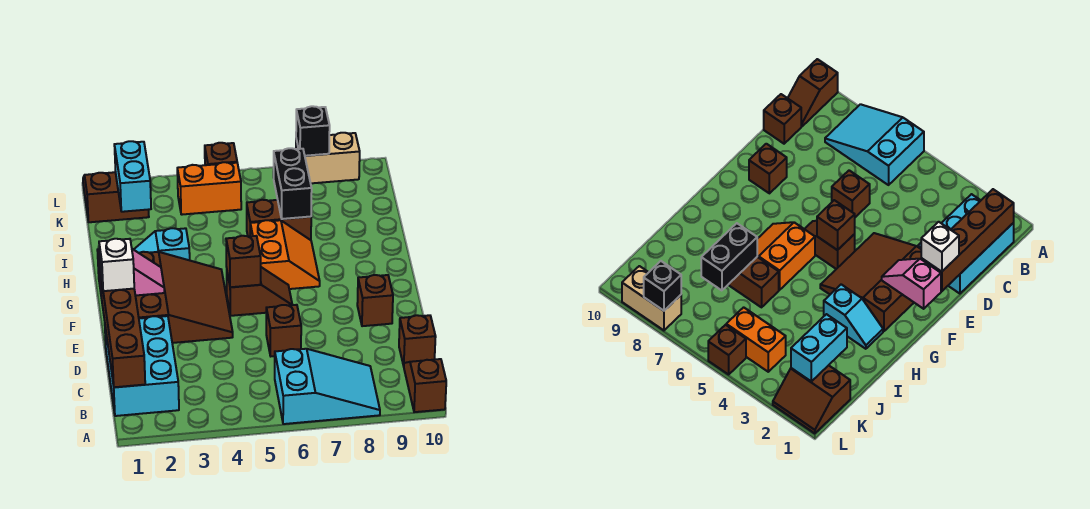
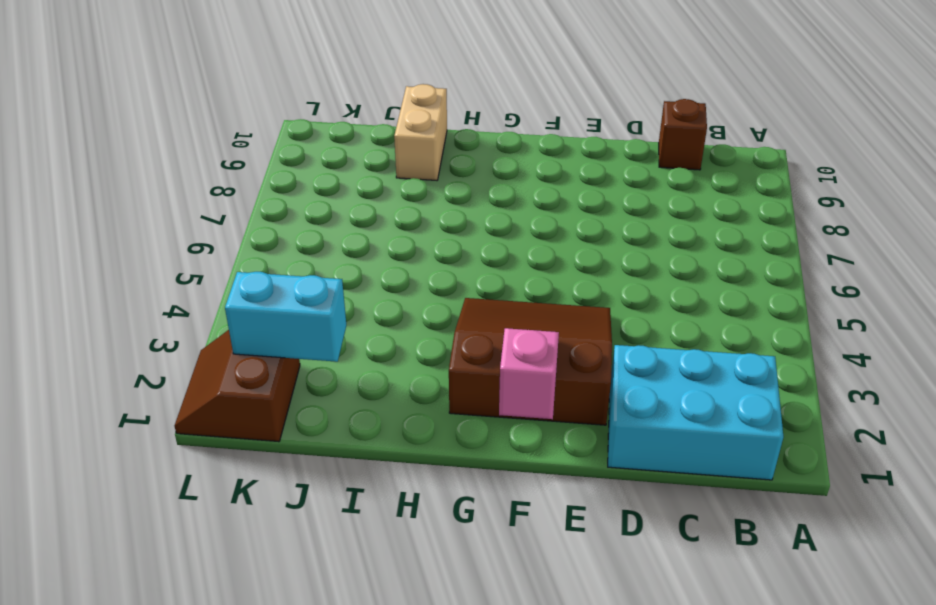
tan 1x2 brick [394,84,447,180] -> tan 1x2 brick moved to [296,133,360,183]
none -> cyan 2x3 slope [275,349,380,424]
none -> brown 1x2 slope [404,359,446,412]
none -> brown 1x1 brick [266,305,301,356]

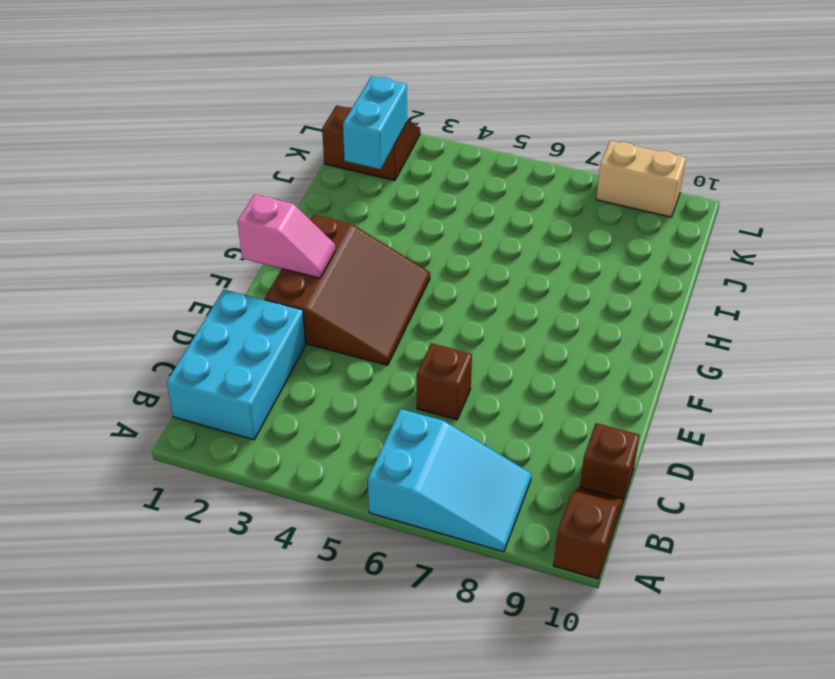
none -> brown 1x1 brick [357,275,393,326]
none -> brown 1x2 slope [227,267,292,316]
none -> orange 2x2 slope [250,220,320,289]

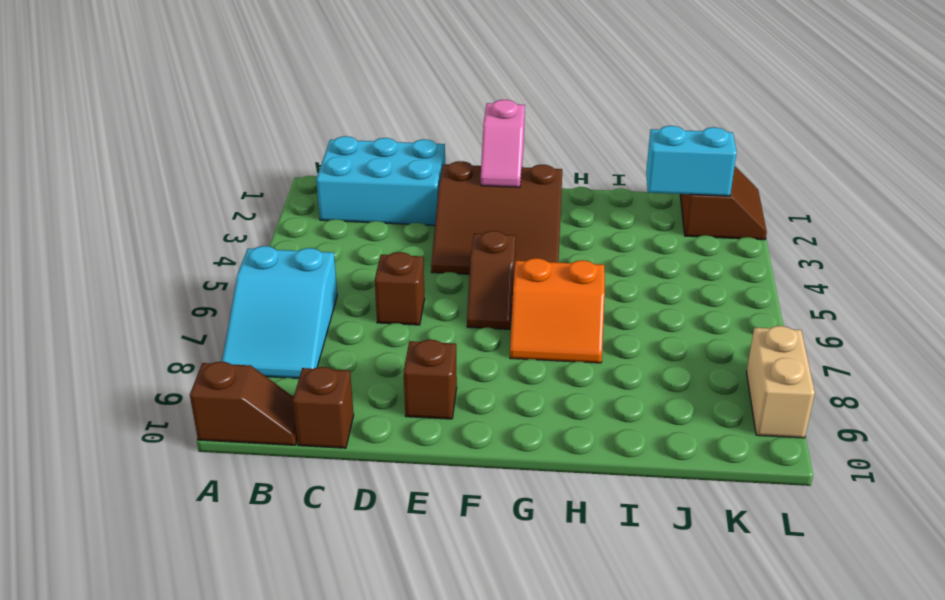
none -> cyan 1x2 slope [134,228,190,260]
none -> brown 1x2 brick [247,200,311,240]
none -> orange 1x2 brick [177,162,241,215]

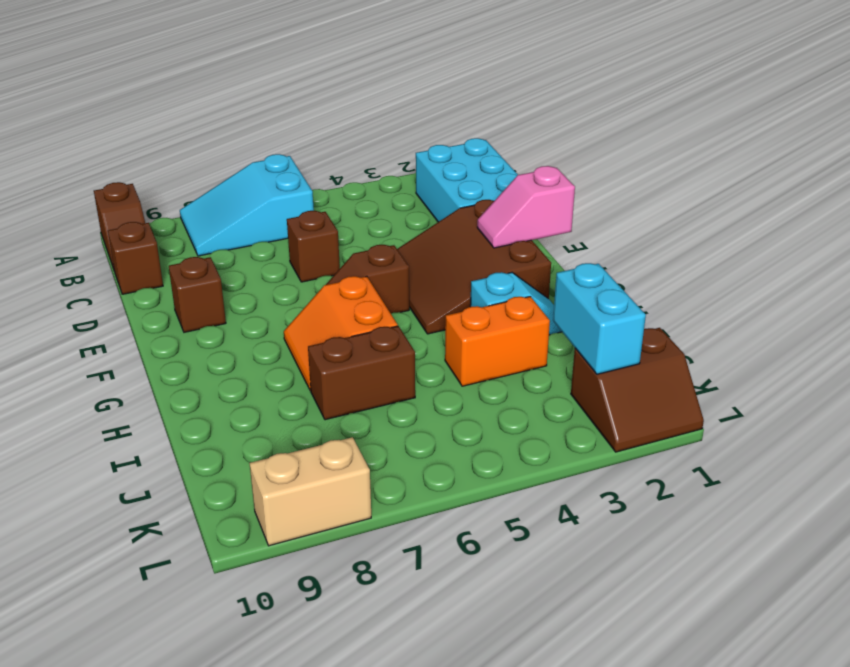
orange 1x2 brick [445,297,550,386] -> orange 1x2 brick moved to [177,162,241,215]
none -> brown 1x1 brick [205,143,237,165]
none -> brown 1x4 brick [100,272,145,387]
none -> brown 1x1 brick [226,236,261,287]

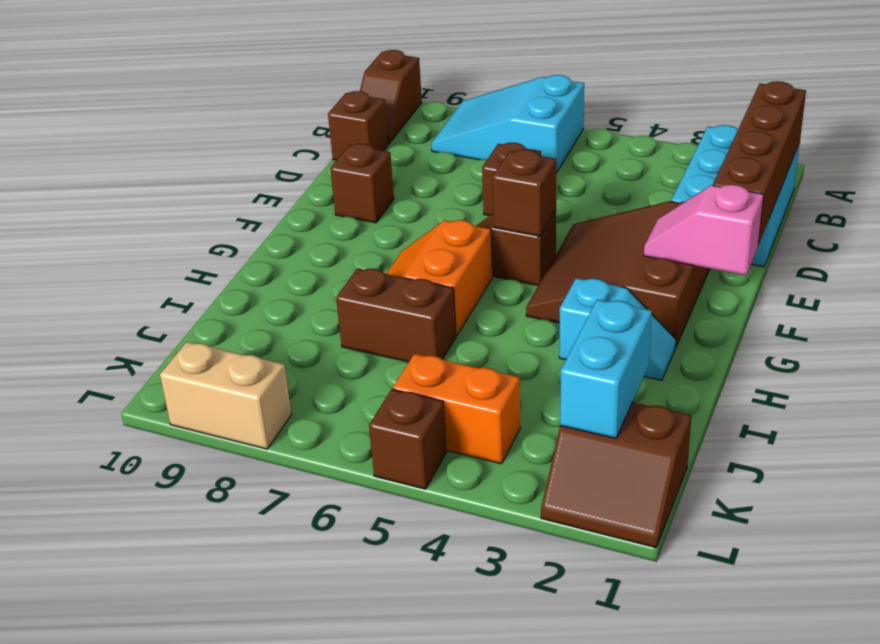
none -> black 1x2 brick [274,148,312,219]
none -> black 1x1 brick [296,106,330,156]
none -> white 1x1 brick [99,239,134,291]

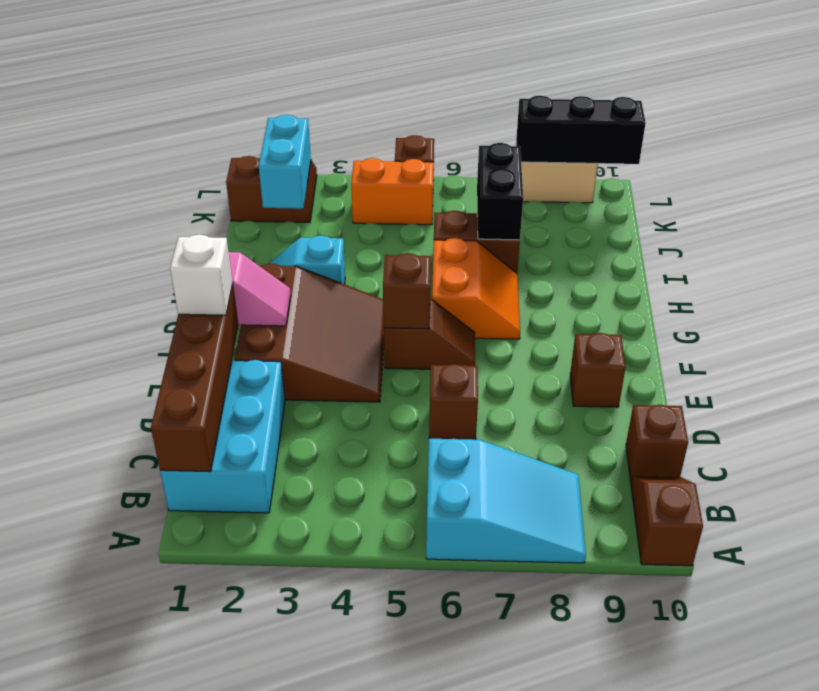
black 1x3 brick [516,96,646,164] -> black 1x1 brick [296,106,330,156]

